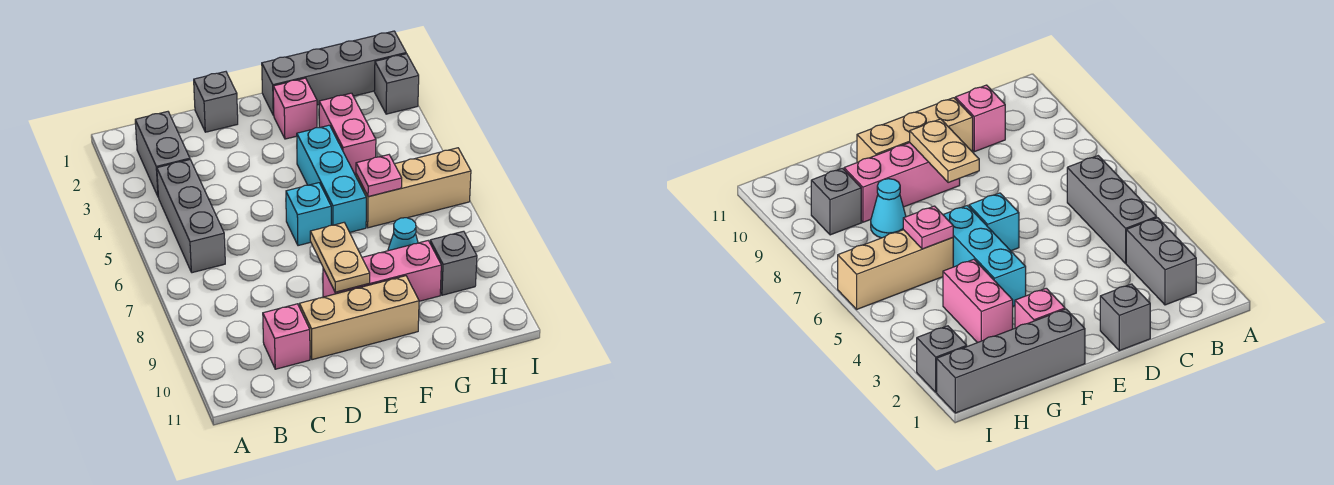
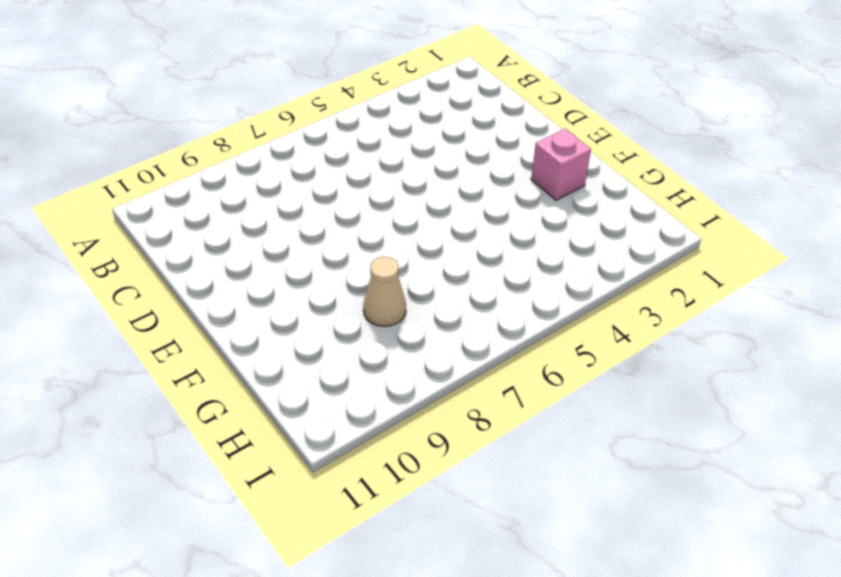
tan 1x1 cone [363,257,406,326] -> cyan 1x1 cone [388,218,418,251]
none -> grey 1x2 brick [135,112,190,196]
none -> grey 1x3 brick [157,160,225,273]
none -> pink 1x1 brick [263,304,310,369]

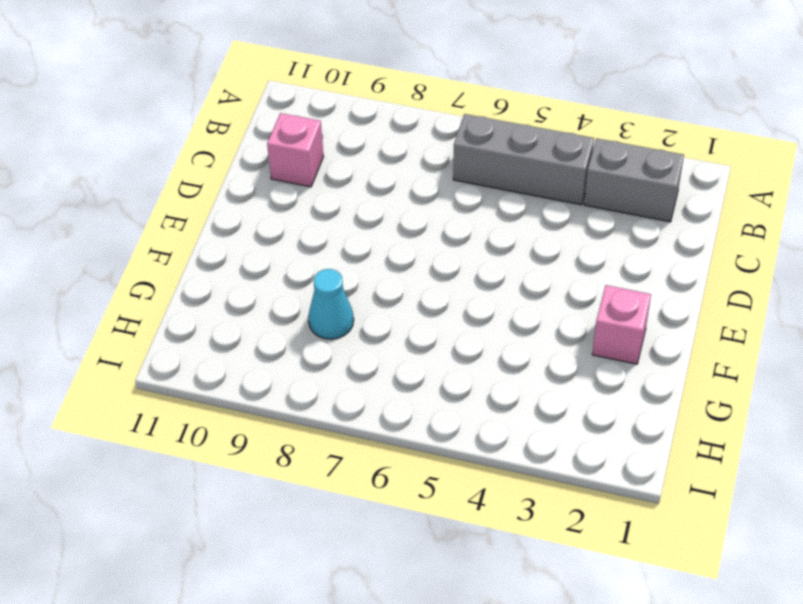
none -> grey 1x1 brick [194,72,238,132]
none -> tan 1x3 brick [299,276,419,360]
none -> cyan 1x1 brick [286,183,331,246]

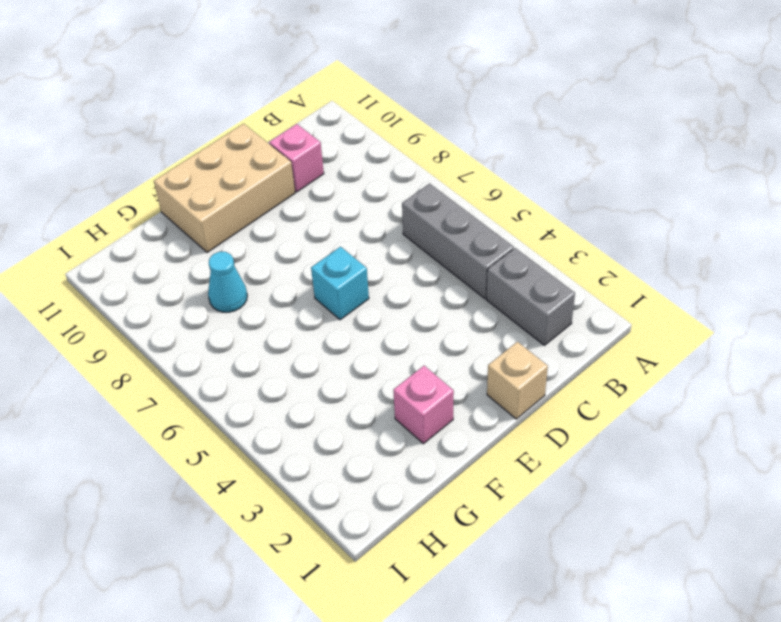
tan 1x1 brick [487,342,548,419] -> grey 1x1 brick [194,72,238,132]
tan 2x3 brick [154,124,295,253] -> tan 1x3 brick [299,276,419,360]
none -> pink 1x3 brick [323,241,441,301]
none -> grey 1x4 brick [262,31,406,115]
none -> cyan 1x3 brick [297,125,366,232]

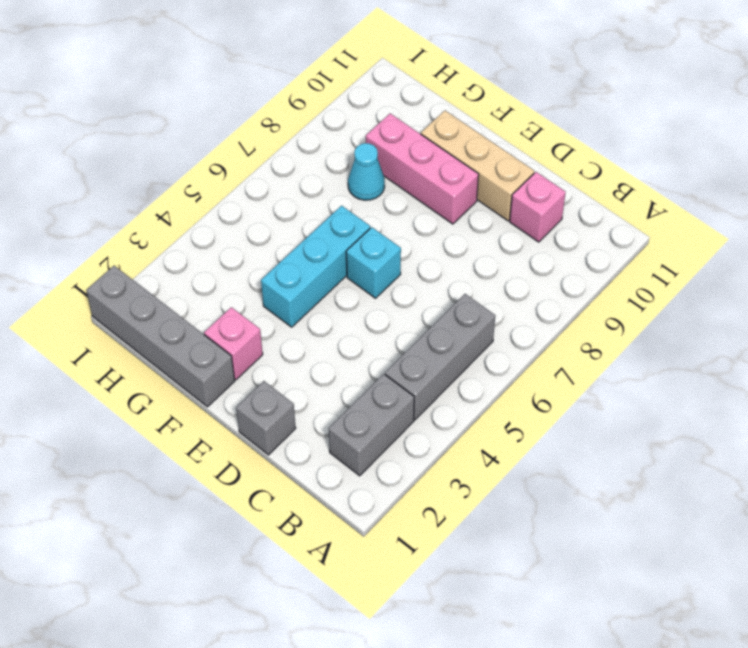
none -> pink 1x2 brick [319,93,376,175]
none -> tan 1x3 brick [356,148,471,228]
none -> grey 1x1 brick [430,231,477,295]

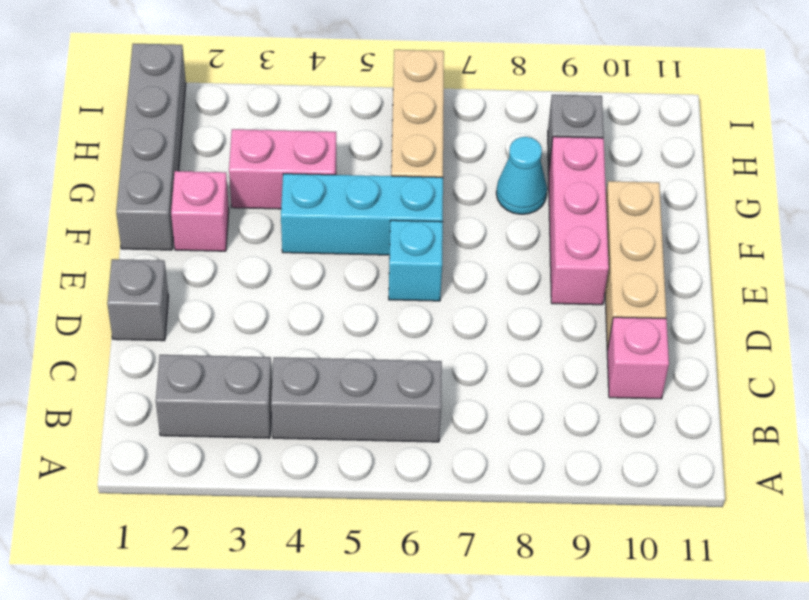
none -> grey 1x1 brick [374,54,419,114]
none -> tan 1x2 plate [310,223,370,292]
none -> pink 1x1 plate [356,155,402,197]

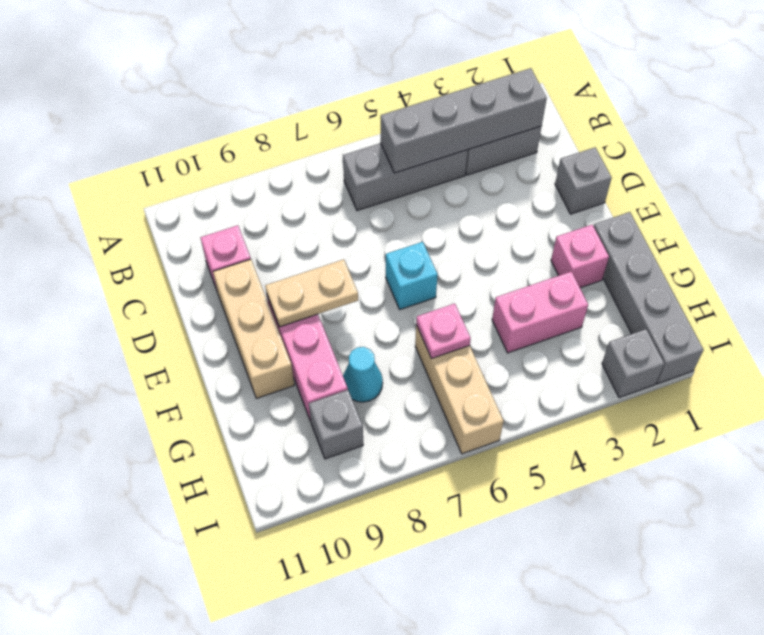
grey 1x4 brick [381,68,547,173] -> none
none -> cyan 1x3 brick [297,125,366,232]

